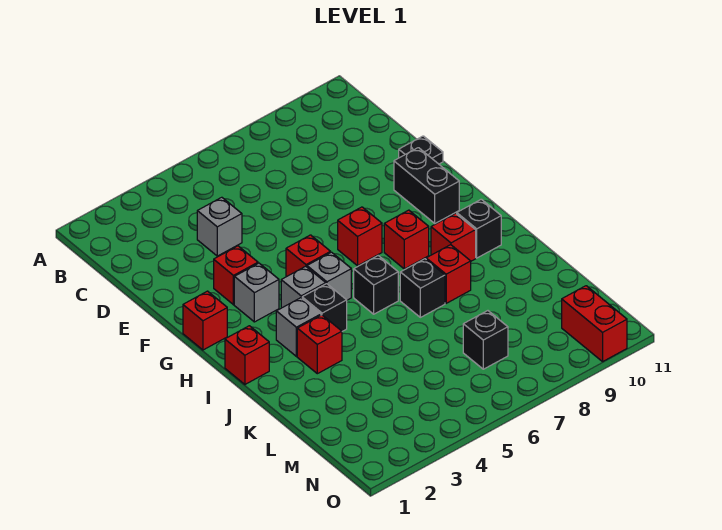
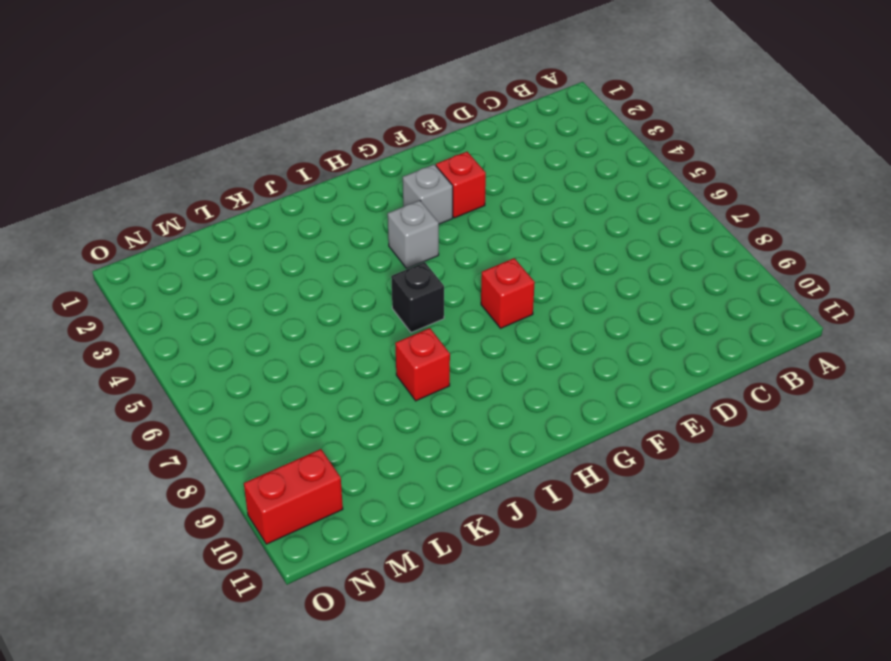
none -> grey 1x1 brick [197,197,242,256]
none -> black 1x1 plate [399,136,443,164]
none -> black 1x2 brick [394,148,459,223]

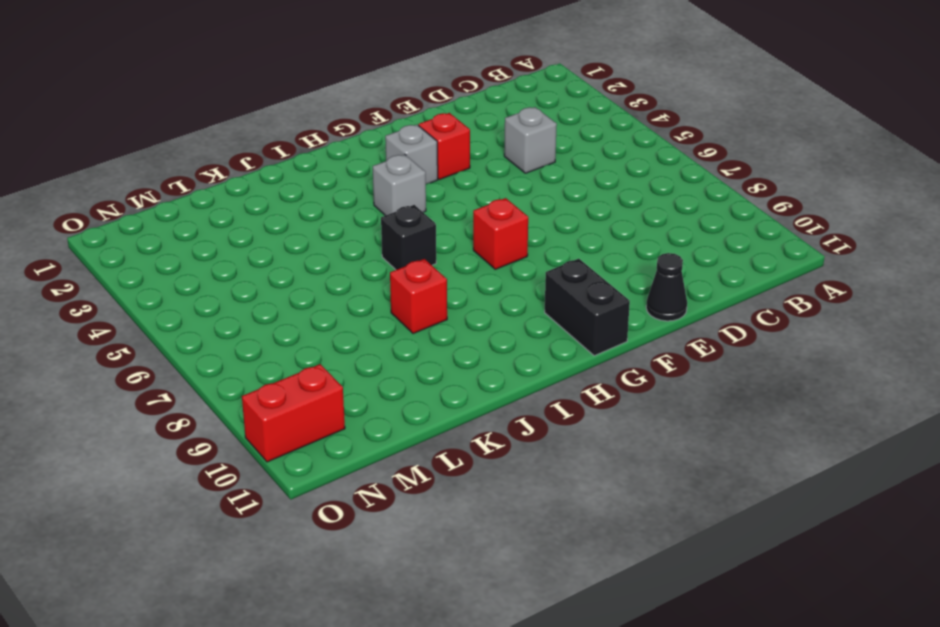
black 1x1 cone [646,253,687,321] -> black 1x1 plate [399,136,443,164]
black 1x2 brick [545,259,630,356] -> black 1x2 brick turned to [394,148,459,223]
none -> red 1x1 brick [183,291,227,350]
none -> red 1x1 brick [286,235,331,277]
none -> grey 1x1 brick [307,252,351,300]

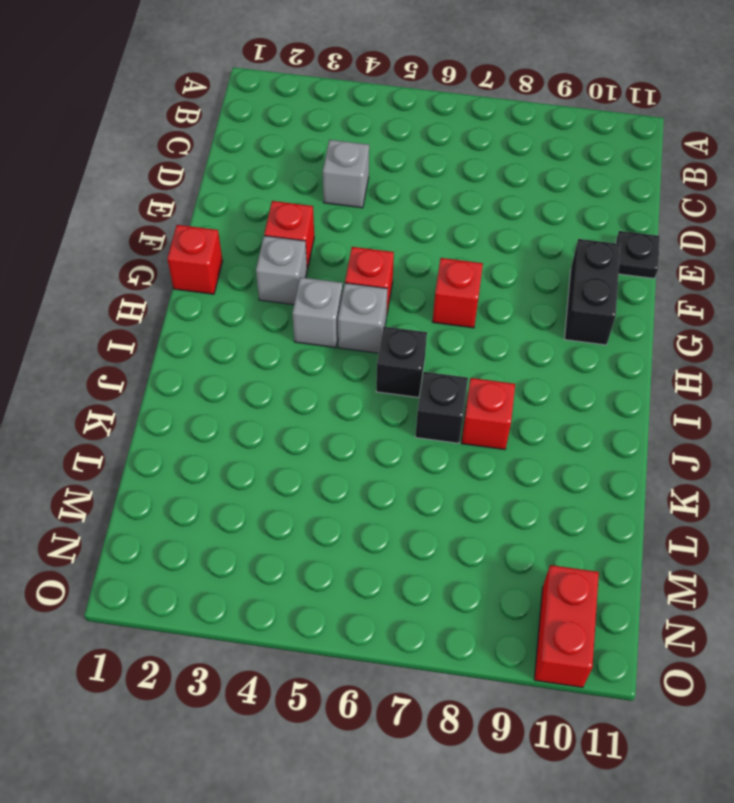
none -> red 1x1 brick [384,210,429,269]
none -> red 1x1 brick [225,326,269,384]
none -> grey 1x1 brick [276,298,321,356]

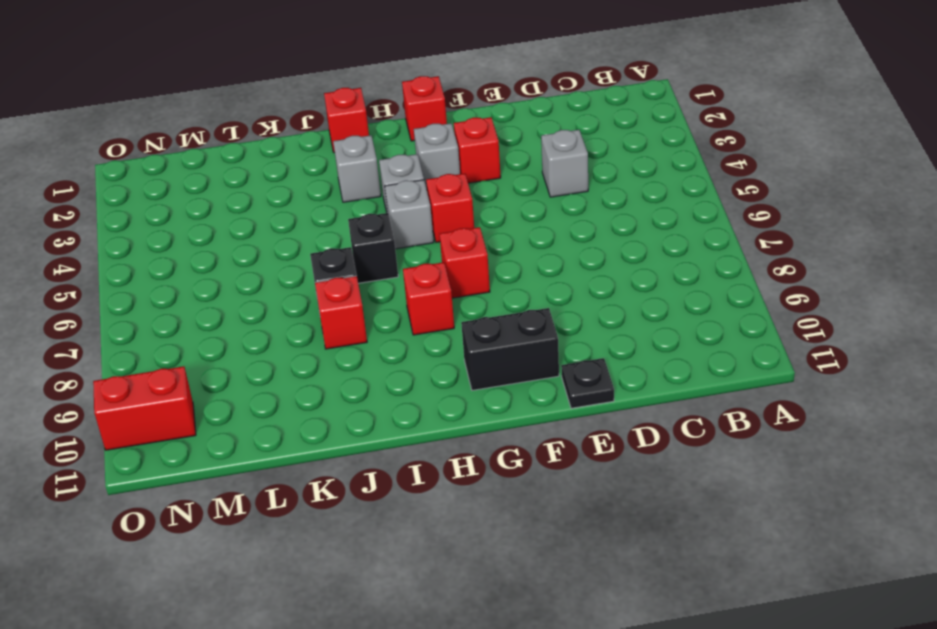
none -> black 1x1 brick [302,284,347,331]
none -> red 1x1 brick [431,213,476,261]
none -> black 1x1 brick [457,199,501,258]

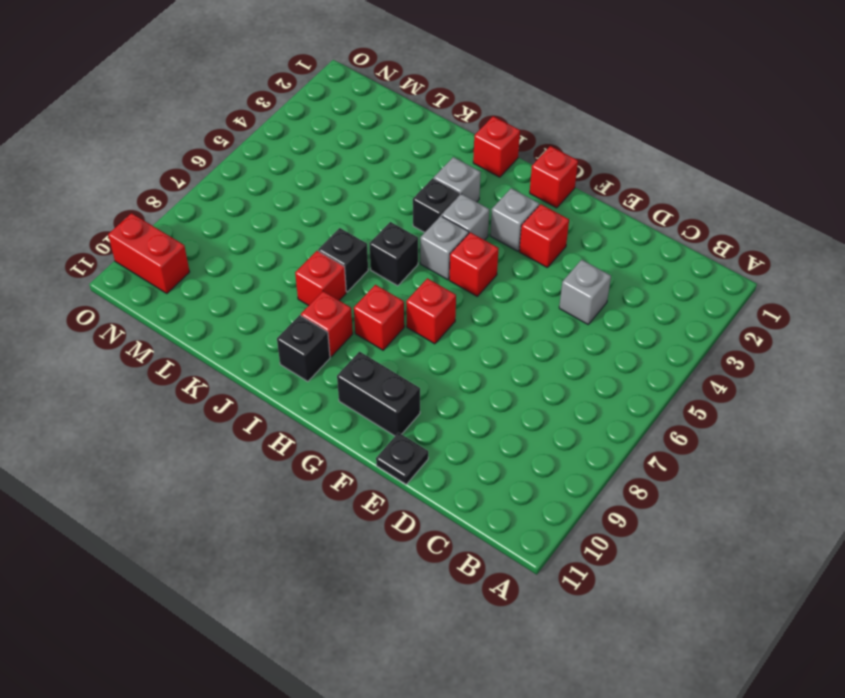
none -> red 1x1 brick [297,315,342,374]
none -> black 1x1 brick [463,311,508,369]

